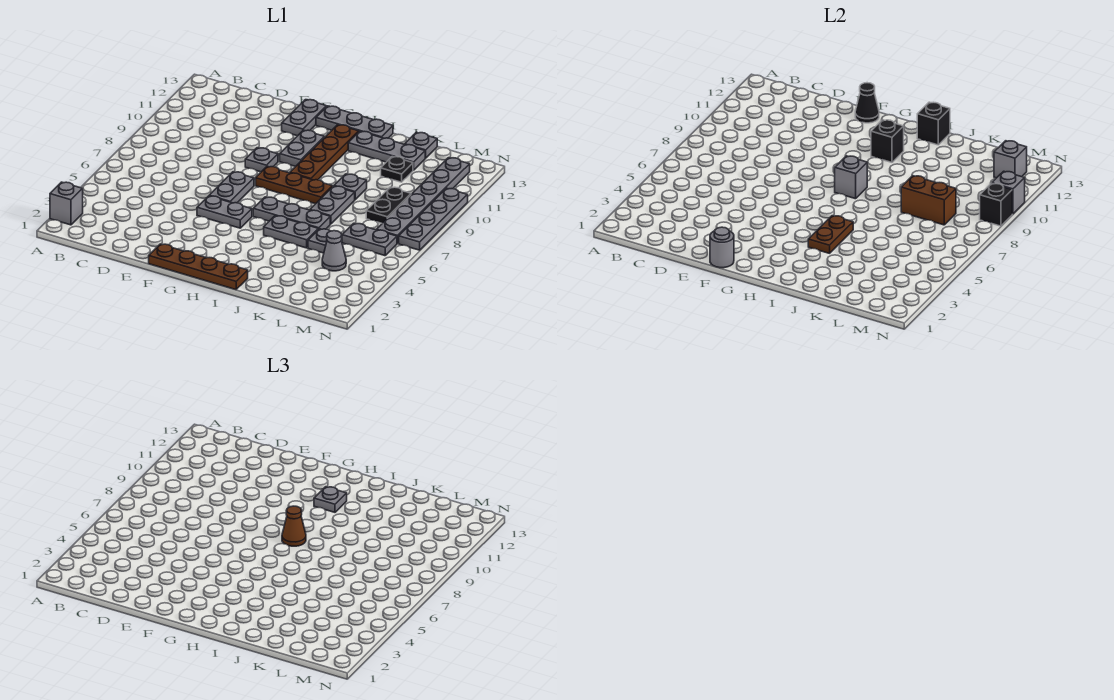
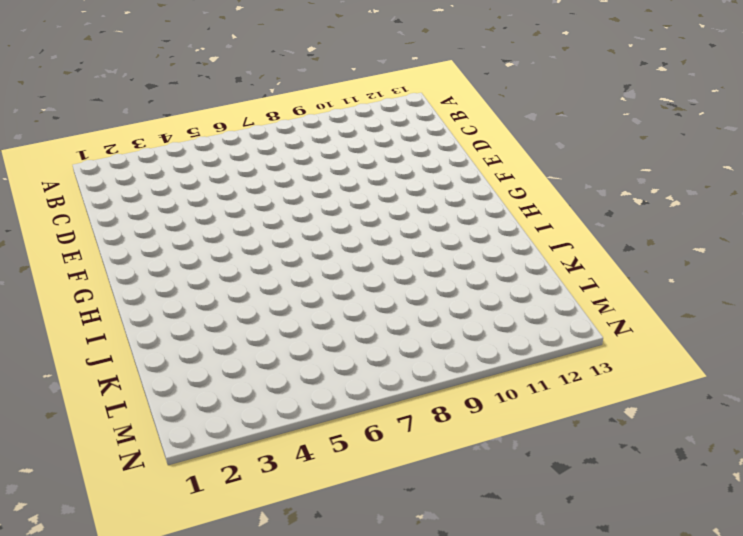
none -> grey 1x1 brick [50,182,83,225]
none -> brown 1x4 plate [149,244,248,290]
none -> grey 1x2 plate [197,196,252,228]
none -> grey 1x2 plate [209,172,254,203]

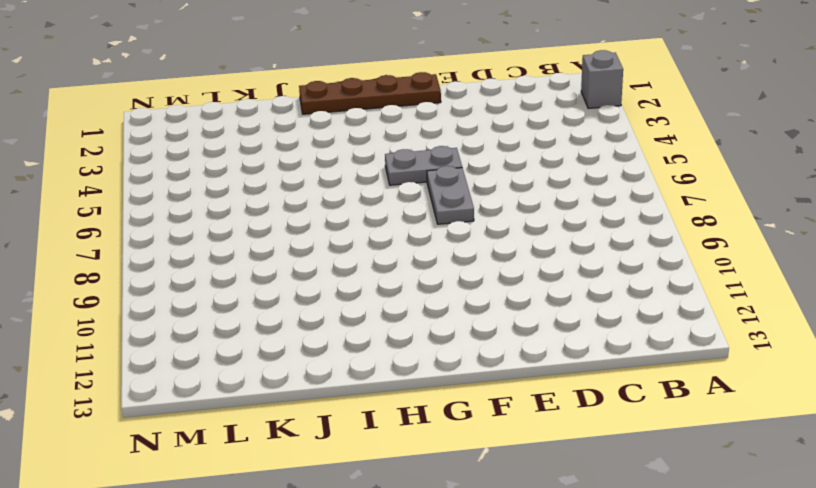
none -> grey 1x1 plate [245,148,278,172]
none -> grey 1x2 plate [282,100,327,136]
none -> brown 1x3 plate [256,166,332,204]
none -> grey 1x2 plate [280,130,324,167]

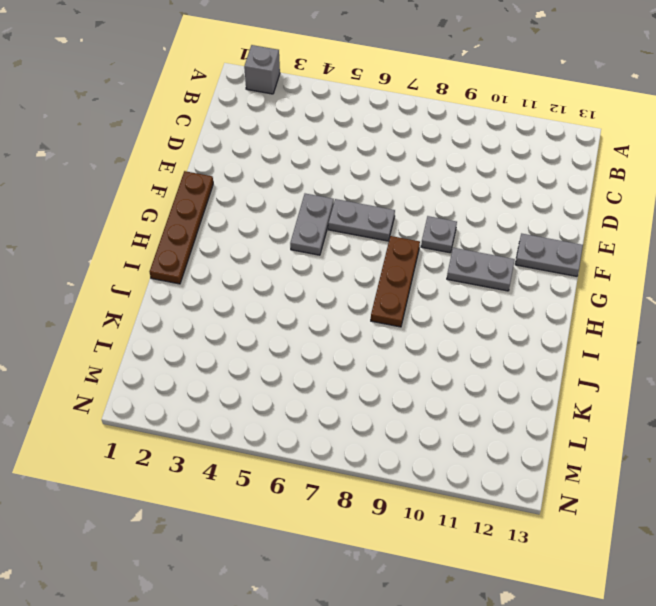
none -> grey 1x3 plate [316,106,393,138]
none -> grey 1x3 plate [253,197,330,230]
none -> brown 1x4 plate [290,125,359,180]
none -> grey 1x2 plate [264,216,318,248]

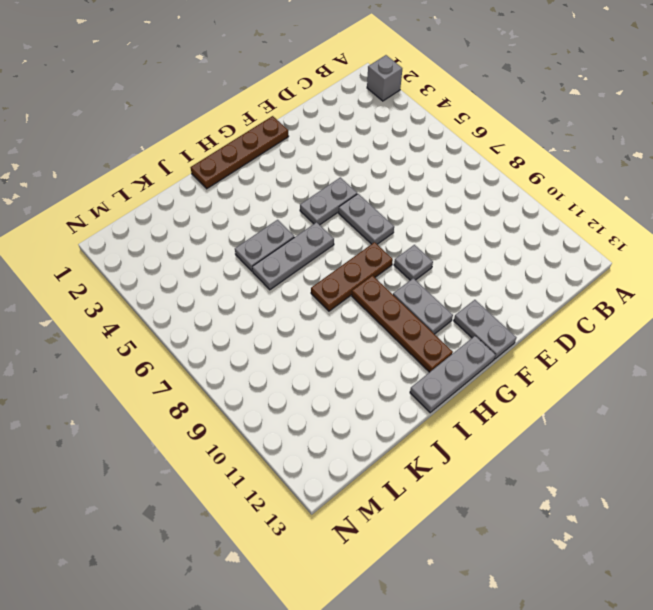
none -> grey 1x3 plate [348,131,425,170]
none -> grey 1x2 plate [310,186,355,224]
none -> grey 1x1 plate [334,174,367,200]
none -> grey 1x1 plate [308,229,330,253]

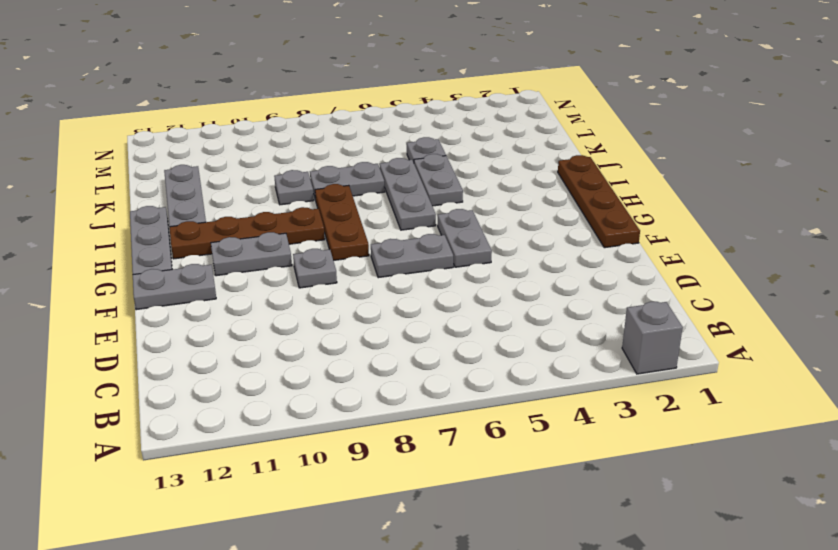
none -> black 1x1 plate [381,157,413,182]
none -> grey 1x1 plate [405,132,437,158]
none -> grey 1x1 cone [322,231,346,271]
none -> grey 1x2 plate [342,223,397,256]

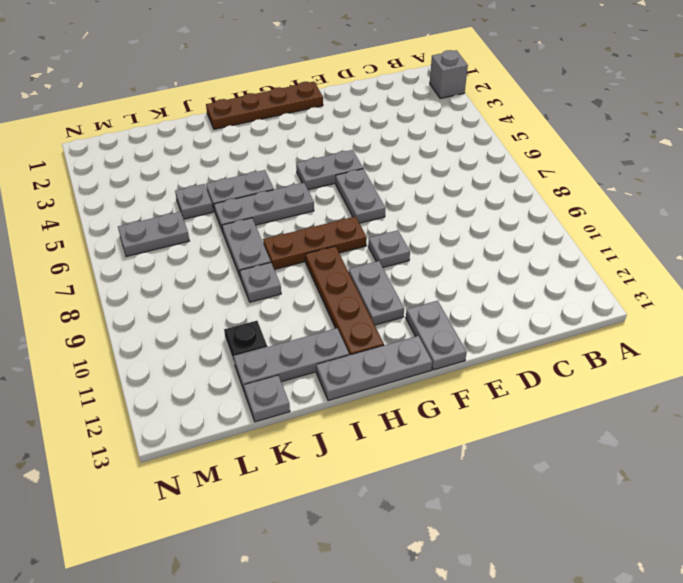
none -> grey 1x1 cone [322,231,346,271]
none -> black 1x2 plate [366,187,411,223]
none -> grey 1x6 plate [376,158,470,244]
none -> grey 1x4 plate [399,188,468,250]

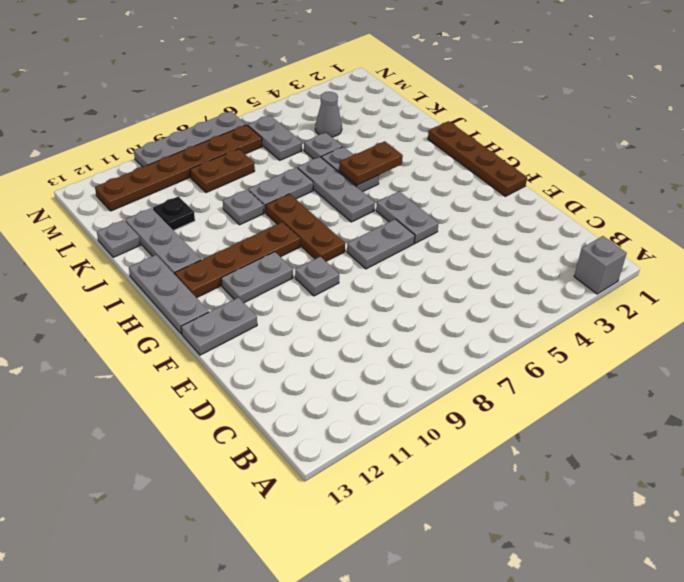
brown 1x2 plate [190,149,255,193] -> black 1x2 plate [366,187,411,223]
brown 1x6 plate [95,125,262,211] -> grey 1x6 plate [376,158,470,244]
none -> grey 1x1 round brick [710,227,734,268]
none -> black 1x1 cone [855,83,879,123]
none -> grey 1x1 brick [835,156,867,199]
none -> black 1x1 brick [871,120,904,162]

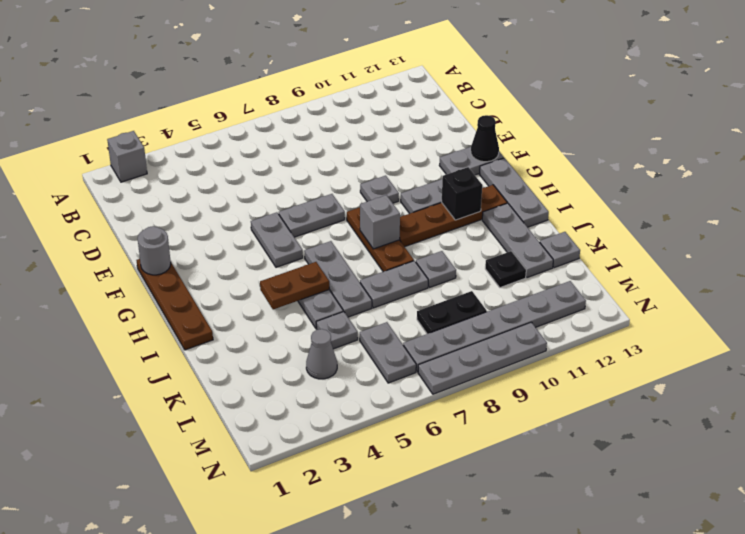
none -> black 1x1 brick [917,102,950,145]
none -> brown 1x2 brick [901,176,956,225]
none -> grey 1x1 brick [994,141,1027,178]
none -> black 1x1 brick [980,183,1012,226]

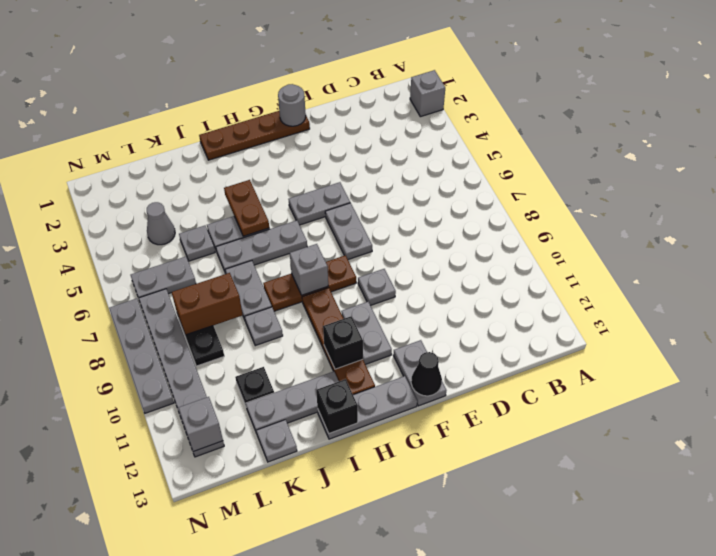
none -> black 1x1 brick [980,183,1012,226]
none -> grey 1x1 brick [992,171,1025,214]
none -> brown 1x1 cone [282,506,306,546]
none -> grey 1x1 plate [314,487,347,512]

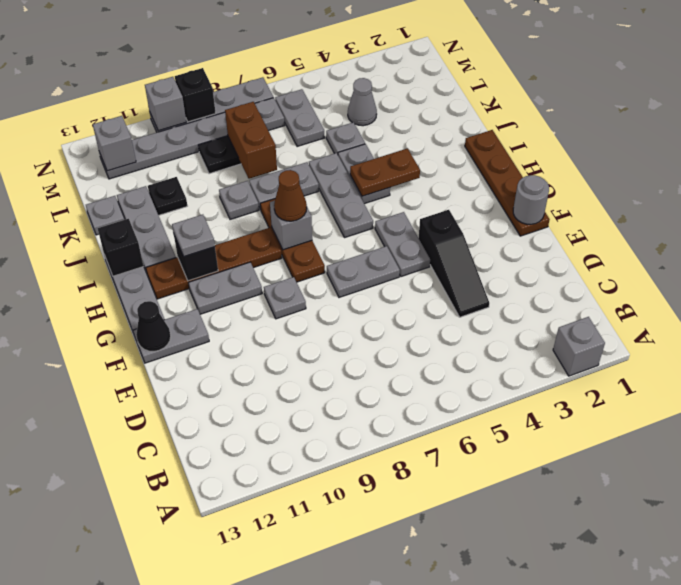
black 1x3 slope [419,210,489,317] -> none

